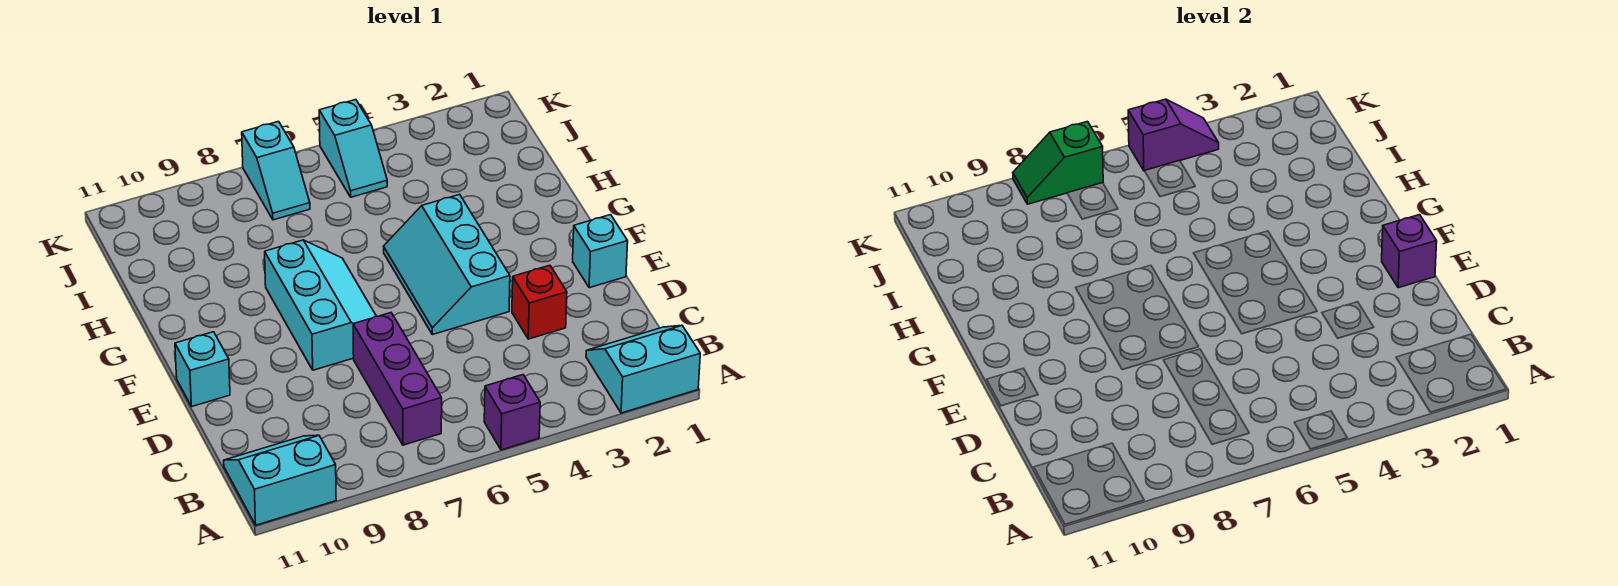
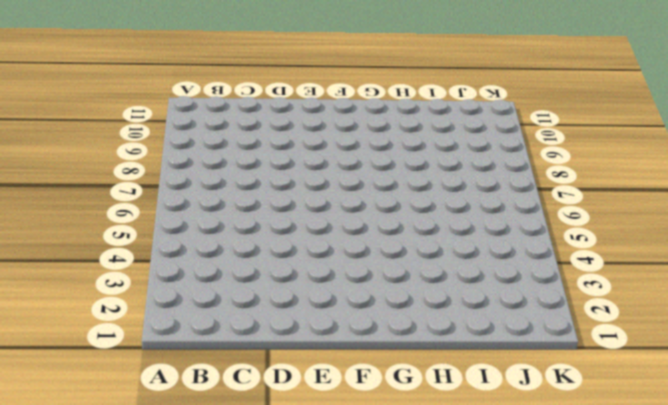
none -> cyan 2x2 slope [586,325,700,413]
none -> purple 1x1 brick [484,375,540,450]
none -> cyan 2x2 slope [224,435,336,525]

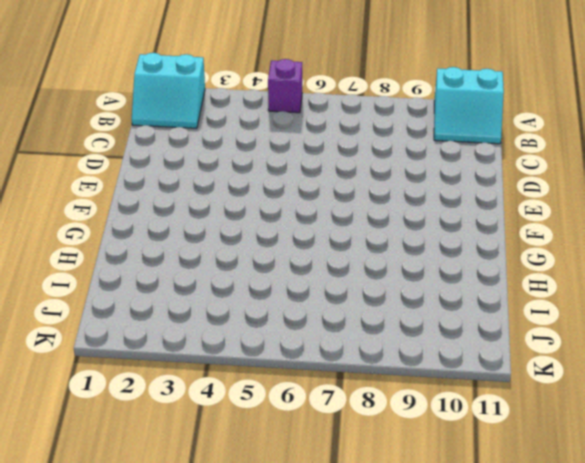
none -> purple 1x3 brick [353,313,442,445]
none -> red 1x1 brick [512,265,567,339]
none -> cyan 1x1 brick [573,215,628,288]

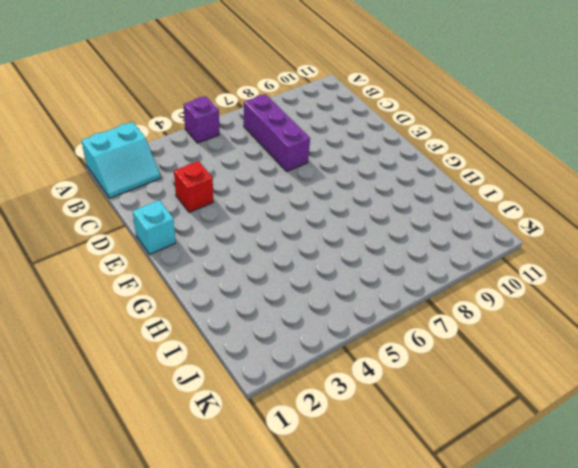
none -> cyan 2x2 slope [224,435,336,525]
none -> cyan 2x3 slope [383,194,510,335]
none -> cyan 2x3 slope [265,240,376,370]

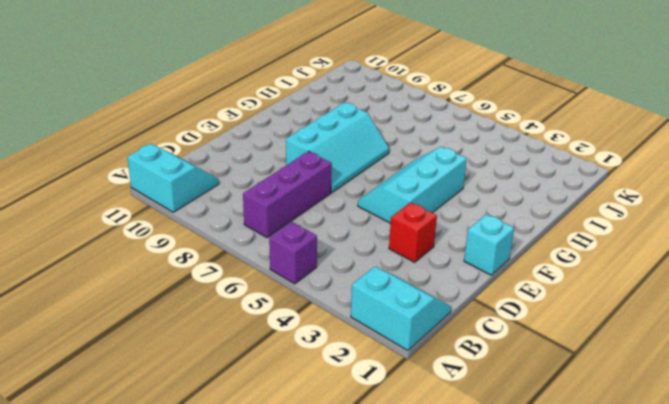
none -> cyan 1x1 brick [175,332,230,407]
none -> cyan 1x2 slope [319,100,387,197]
none -> cyan 1x2 slope [242,122,310,220]

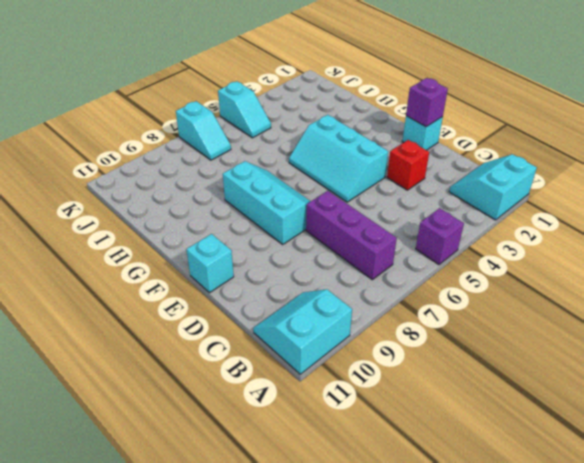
none -> purple 1x2 slope [1128,99,1219,171]
none -> green 1x2 slope [1013,122,1103,204]

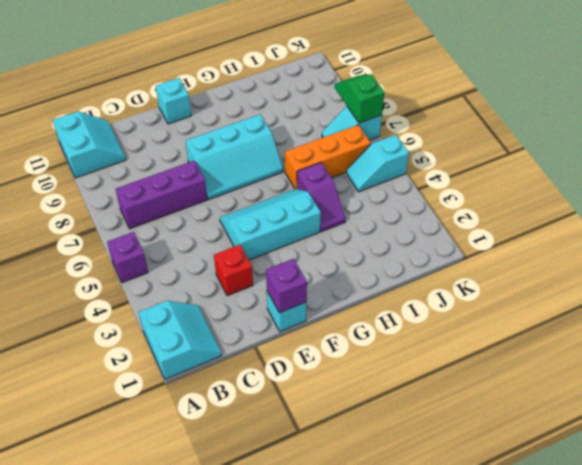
purple 1x2 slope [297,163,346,232] -> purple 1x2 slope moved to [1128,99,1219,171]
orange 1x3 brick [285,125,371,189] -> none

